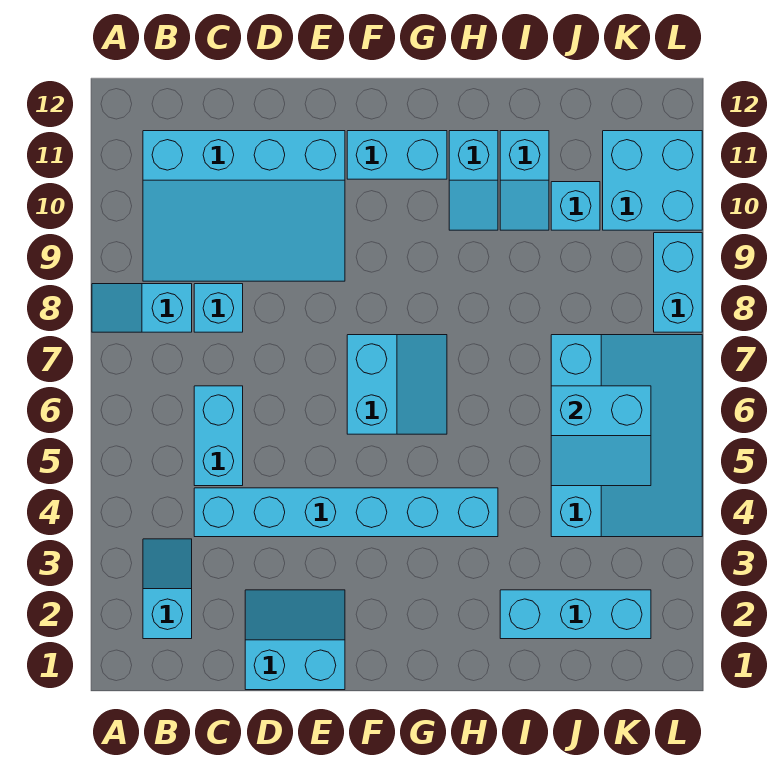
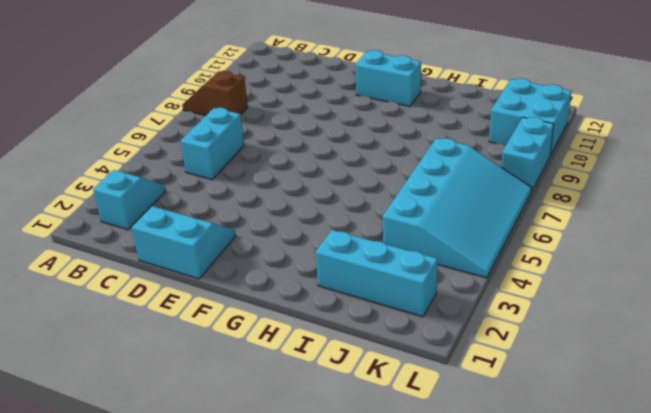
brown 1x2 slope [182,71,248,116] -> cyan 1x2 slope [92,284,192,332]
none -> cyan 3x4 slope [143,131,345,281]
none -> cyan 1x6 brick [194,488,498,537]
none -> cyan 1x1 brick [194,284,243,332]

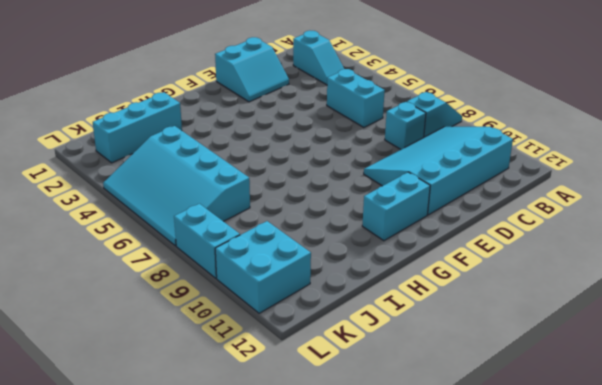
none -> cyan 1x6 brick [194,488,498,537]
none -> cyan 2x2 slope [347,335,447,434]
none -> cyan 1x2 slope [449,131,498,230]

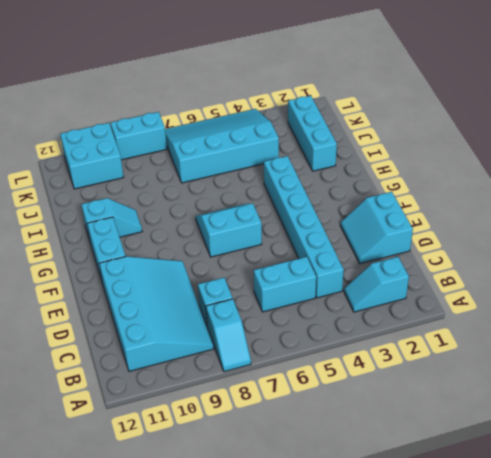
none -> cyan 1x2 slope [500,131,549,230]
none -> cyan 1x1 brick [551,182,600,230]
none -> cyan 2x2 slope [551,386,651,486]

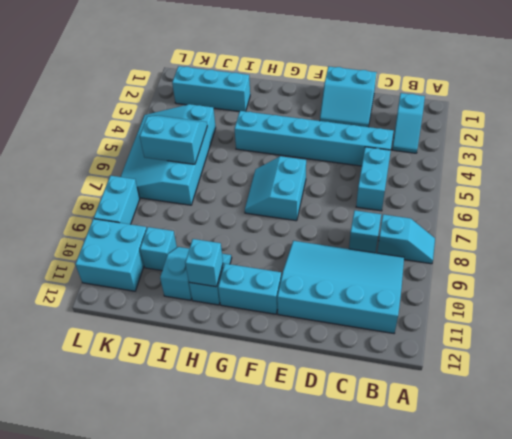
cyan 1x1 brick [185,239,223,287] -> none

